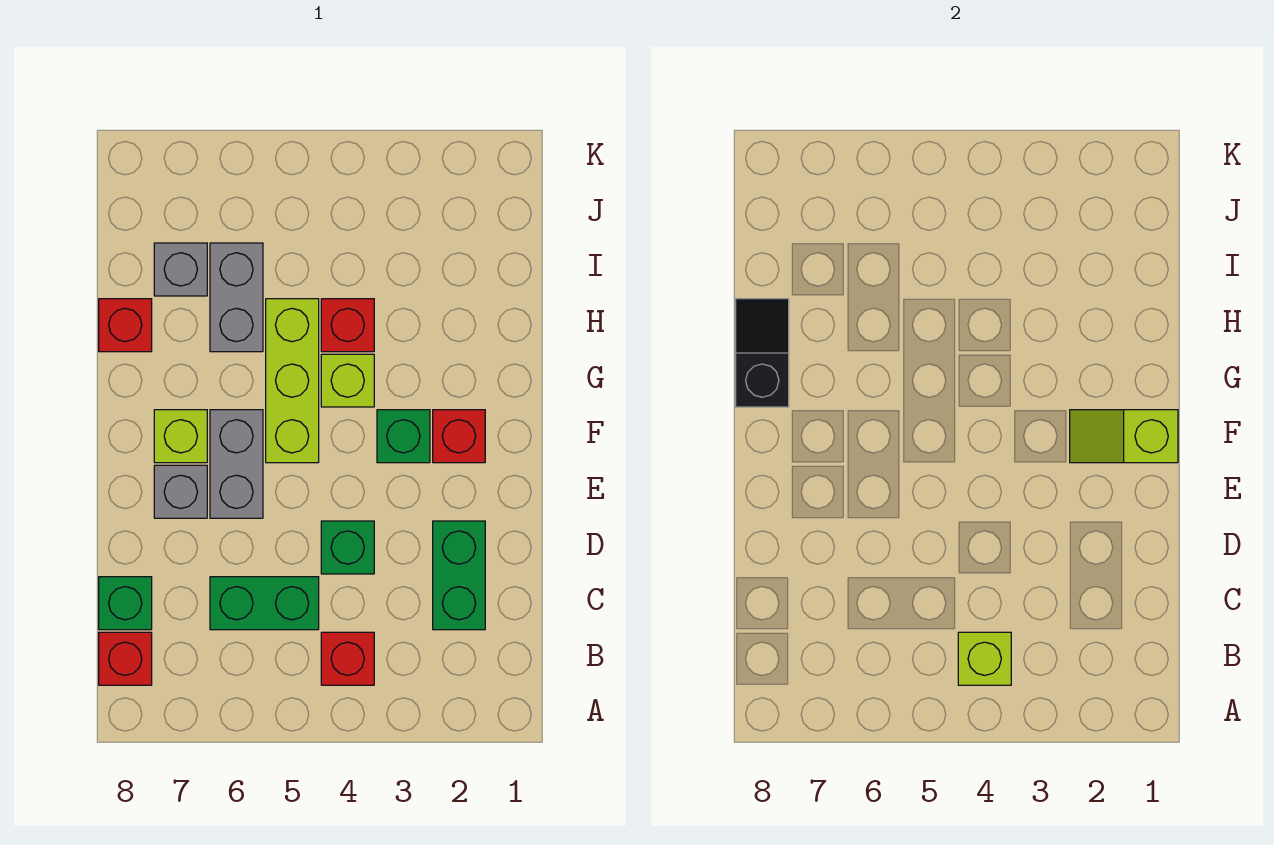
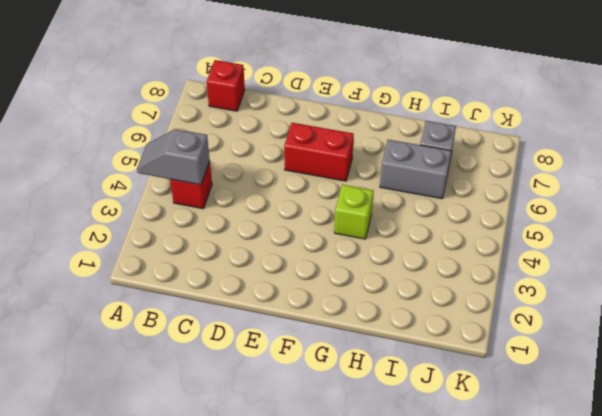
grey 1x2 slope [137,129,210,185] -> lime 1x1 brick [958,632,1011,685]
red 1x2 brick [284,123,354,181] -> grey 1x2 brick [210,410,263,518]
none -> green 1x2 brick [433,521,485,630]
none -> green 1x2 brick [210,577,319,630]
none -> green 1x1 brick [99,577,152,630]

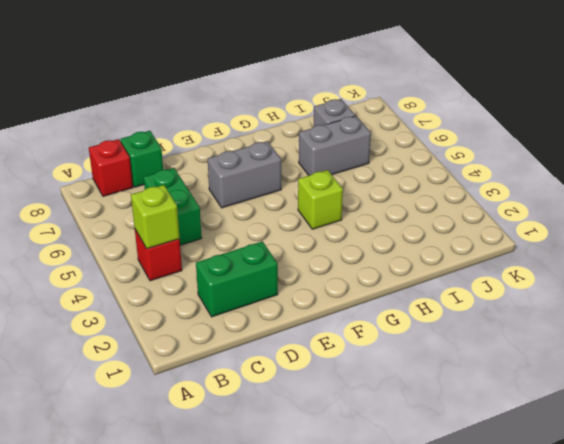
none -> green 1x1 brick [321,521,374,574]
none -> grey 1x1 brick [154,465,207,518]
none -> red 1x1 brick [433,410,485,463]

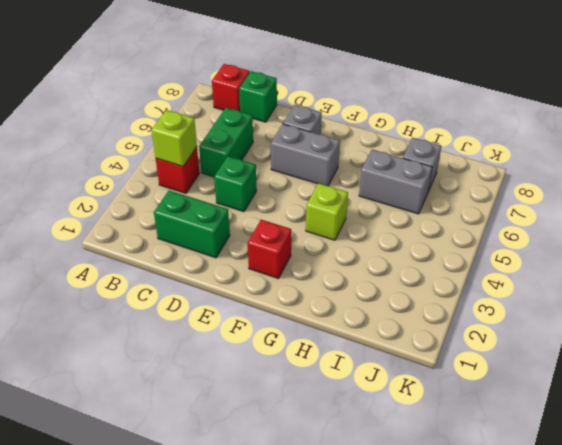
none -> green 1x1 brick [377,410,430,463]
none -> lime 1x3 brick [266,299,319,463]
none -> lime 1x1 brick [154,410,207,463]

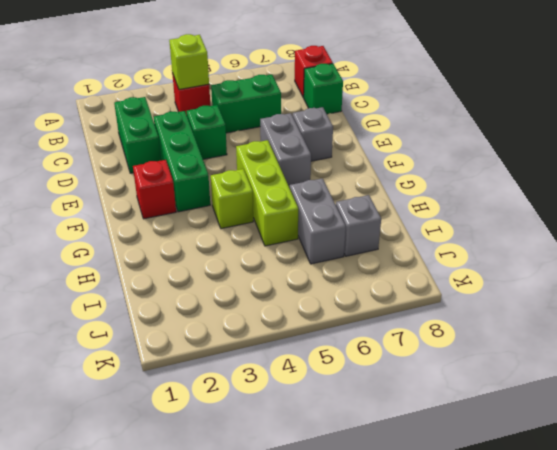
green 1x3 brick [154,111,210,212] -> green 1x1 brick [377,410,430,463]
none -> lime 1x1 brick [154,410,207,463]
none -> red 1x1 brick [321,299,374,352]
none -> red 1x1 brick [99,299,152,352]

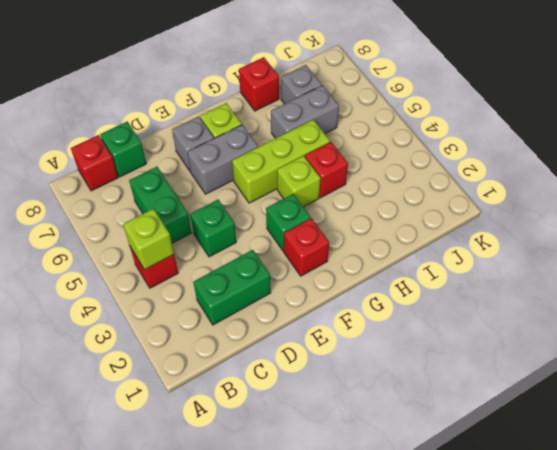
none -> lime 1x2 slope [1070,410,1178,463]
none -> black 1x2 slope [736,299,789,407]

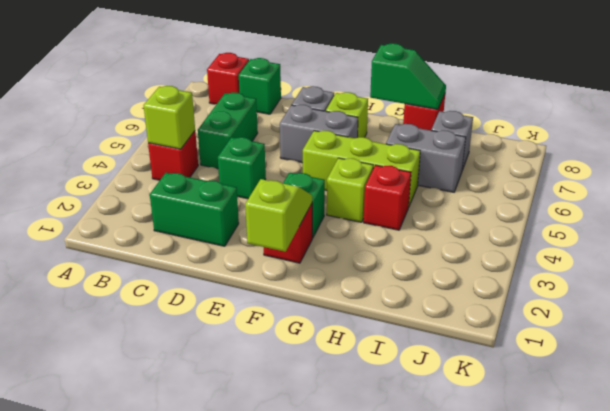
green 1x2 slope [370,43,446,109] -> black 1x2 slope [736,299,789,407]

